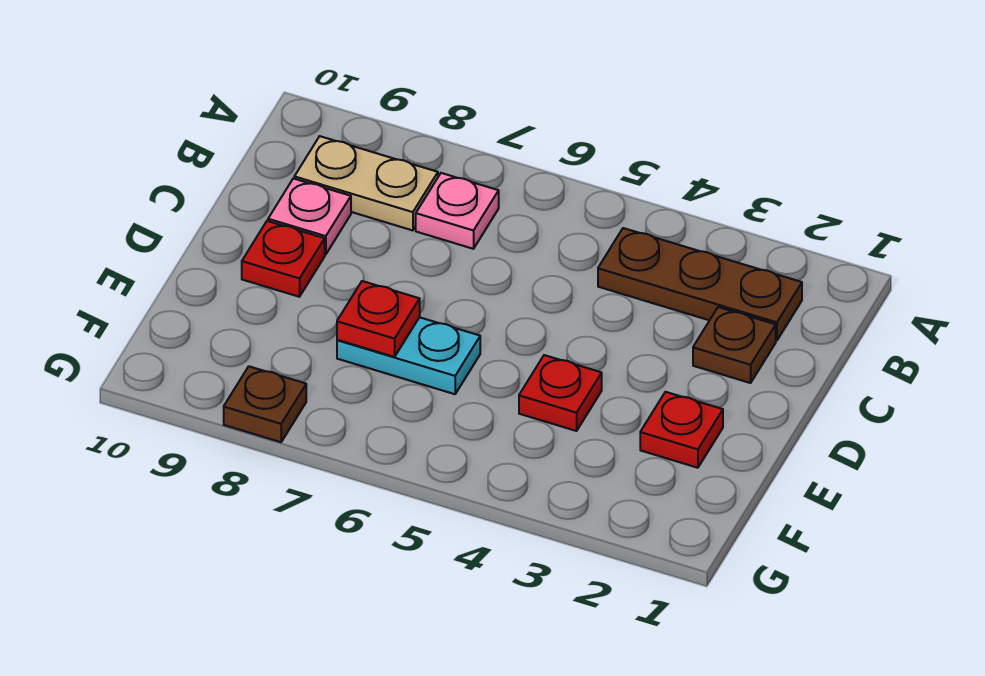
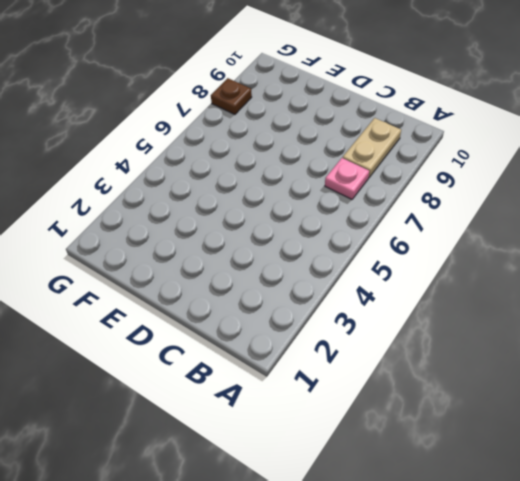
none -> brown 1x3 plate [598,228,802,341]
none -> brown 1x1 plate [693,307,776,383]

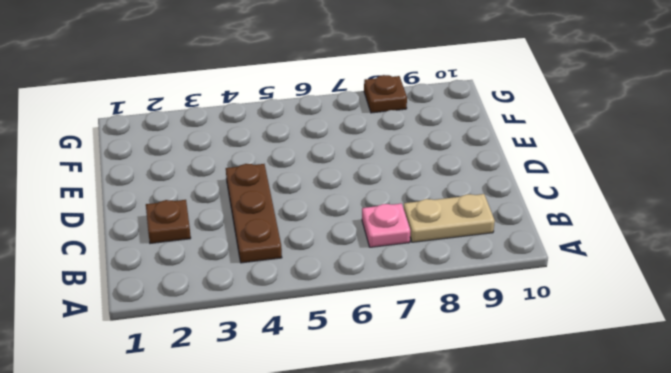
brown 1x3 plate [226,164,282,263] -> brown 1x3 plate turned to [598,228,802,341]
none -> pink 1x1 plate [268,178,351,254]
none -> red 1x1 plate [242,221,325,297]

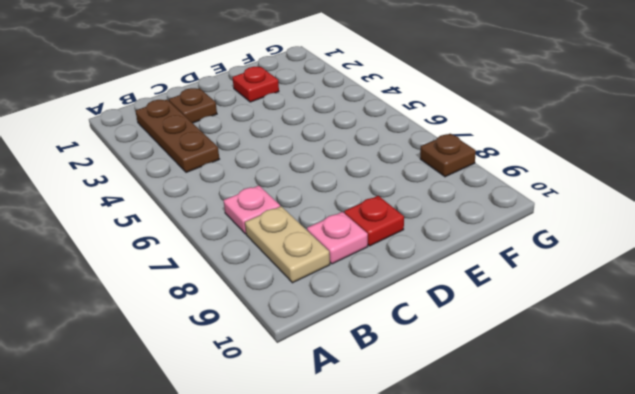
none -> red 1x1 plate [519,355,602,431]
none -> cyan 1x2 plate [337,317,480,394]

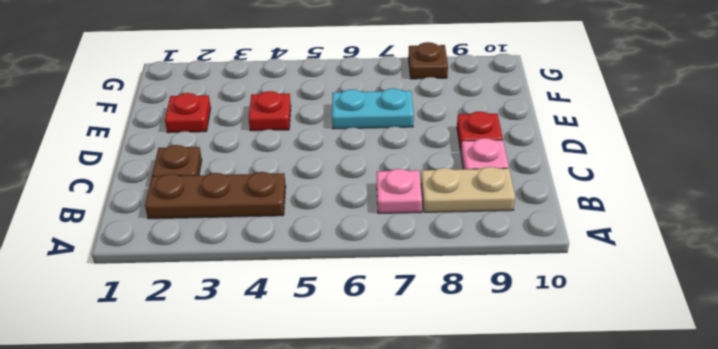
none -> red 1x1 plate [337,281,420,357]

